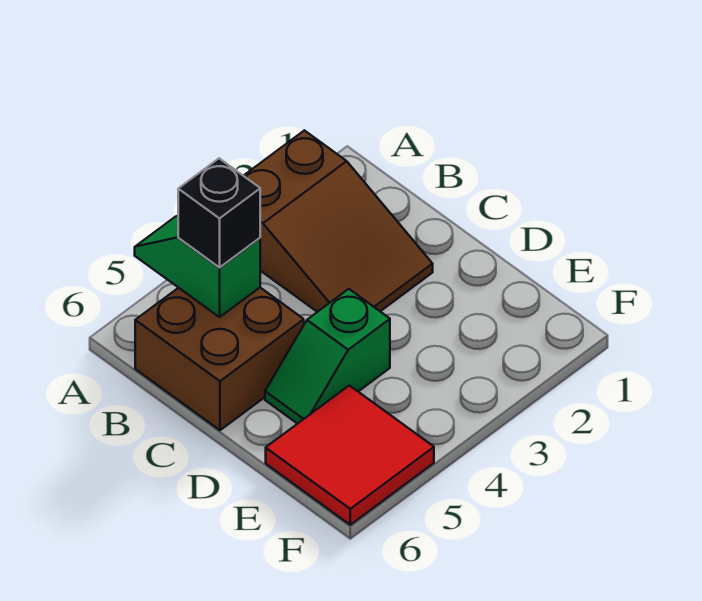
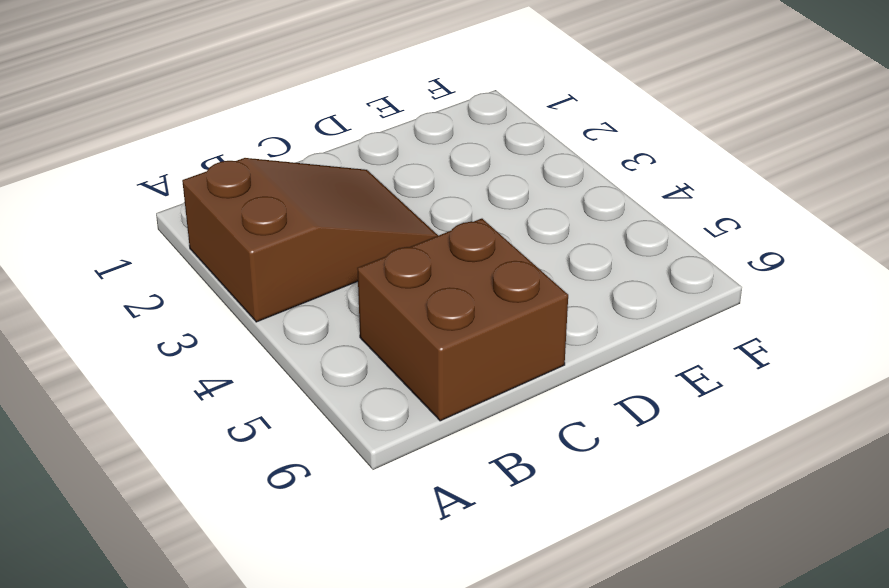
none -> green 1x2 slope [265,289,390,424]
none -> red 2x2 tile [266,385,434,525]

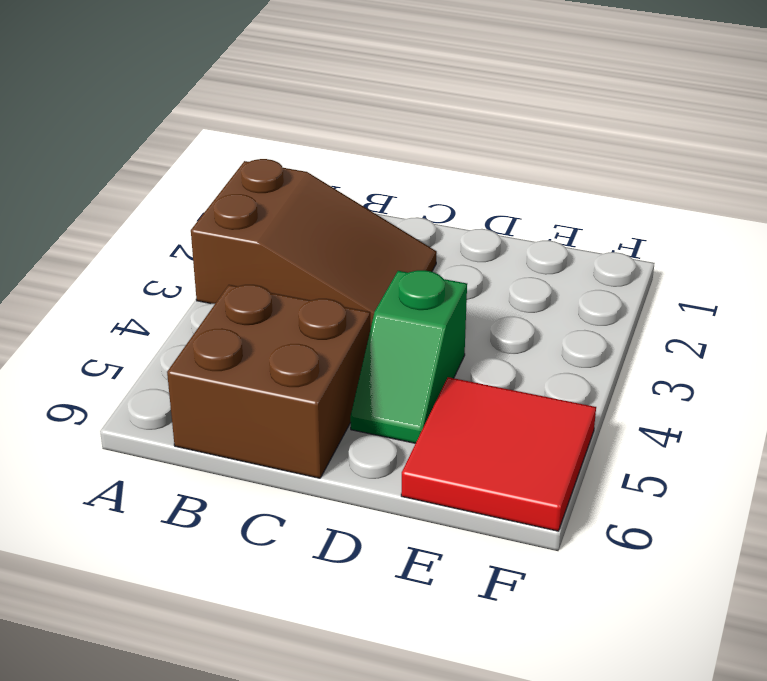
none -> green 1x2 slope [135,216,260,317]
none -> black 1x1 brick [178,158,260,267]

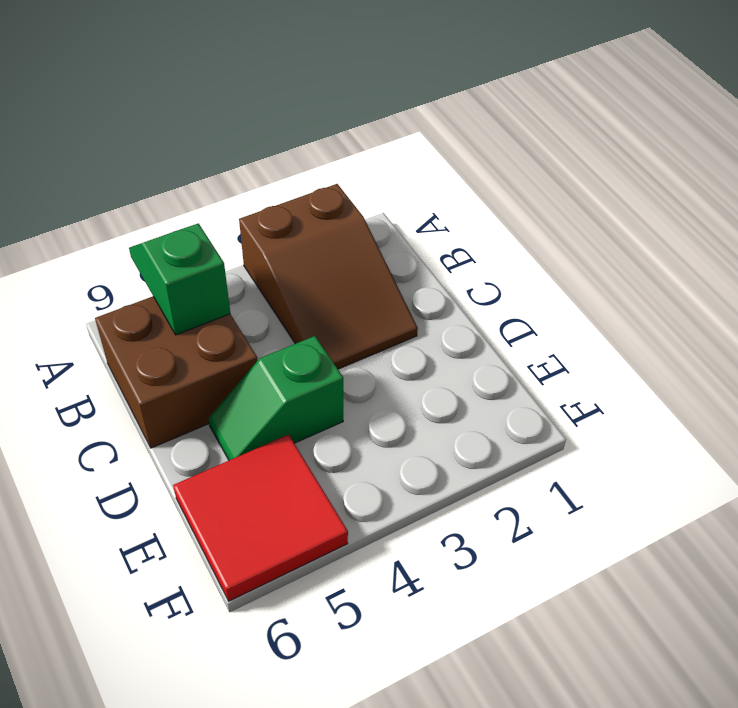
none -> black 1x1 brick [178,158,260,267]

